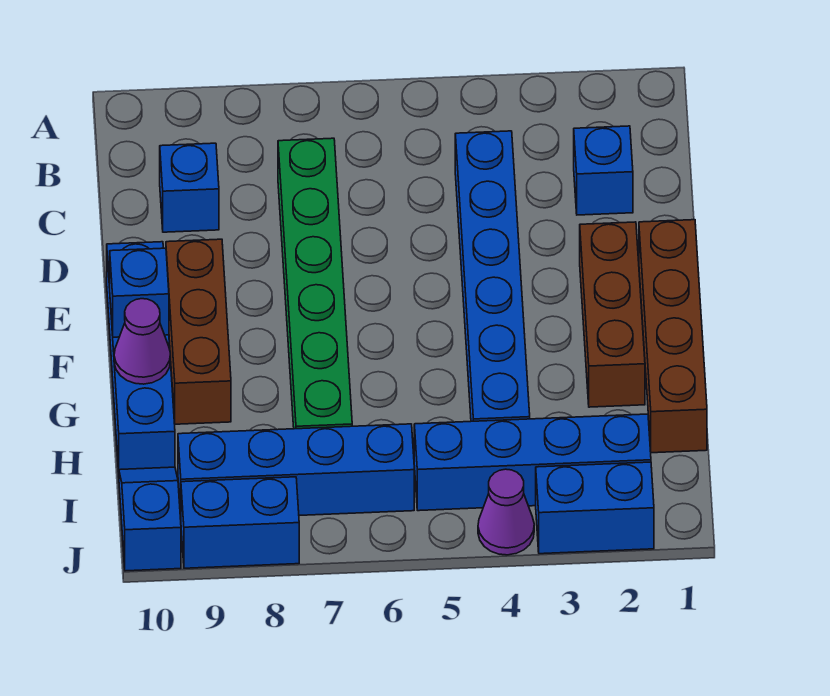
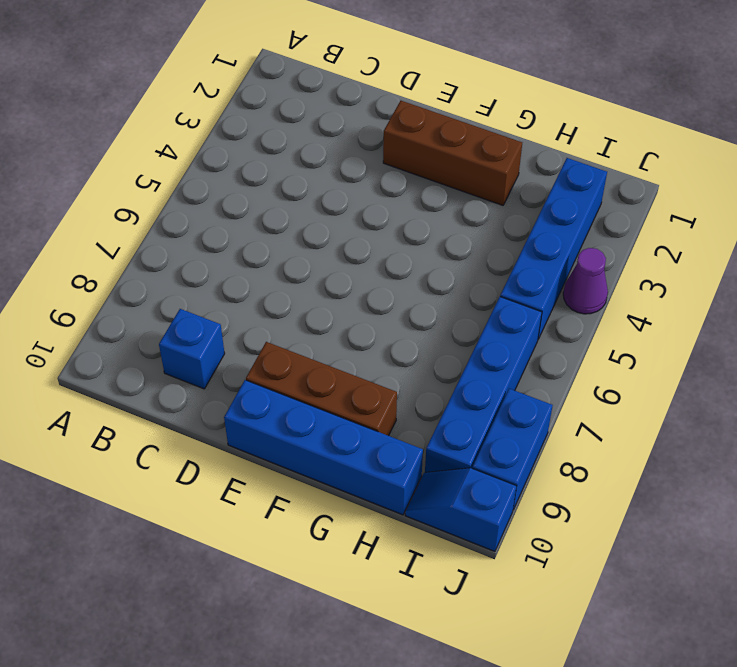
none -> blue 1x1 brick [574,126,633,215]
none -> blue 1x6 brick [455,131,530,421]
none -> green 1x6 brick [278,138,352,429]

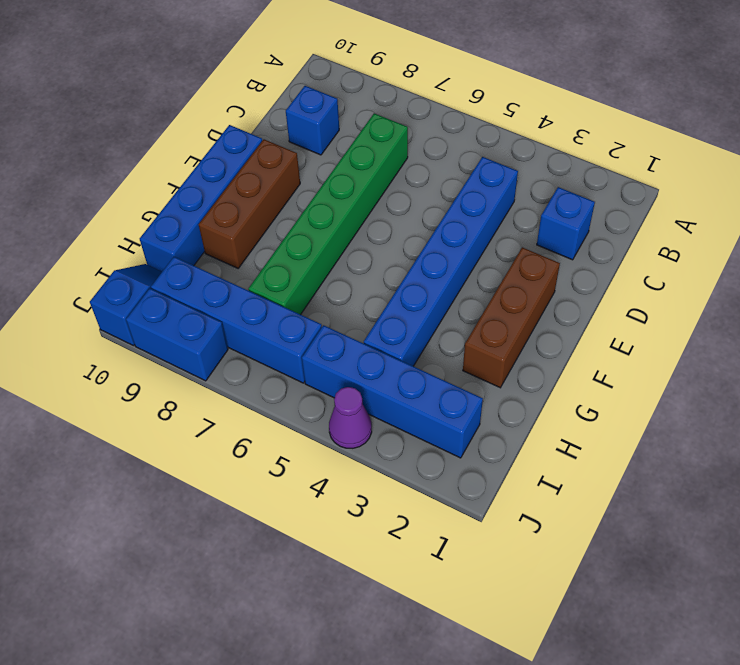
none -> brown 1x4 brick [639,220,707,453]
none -> blue 1x2 brick [536,462,654,554]
none -> blue 1x1 brick [110,248,169,337]

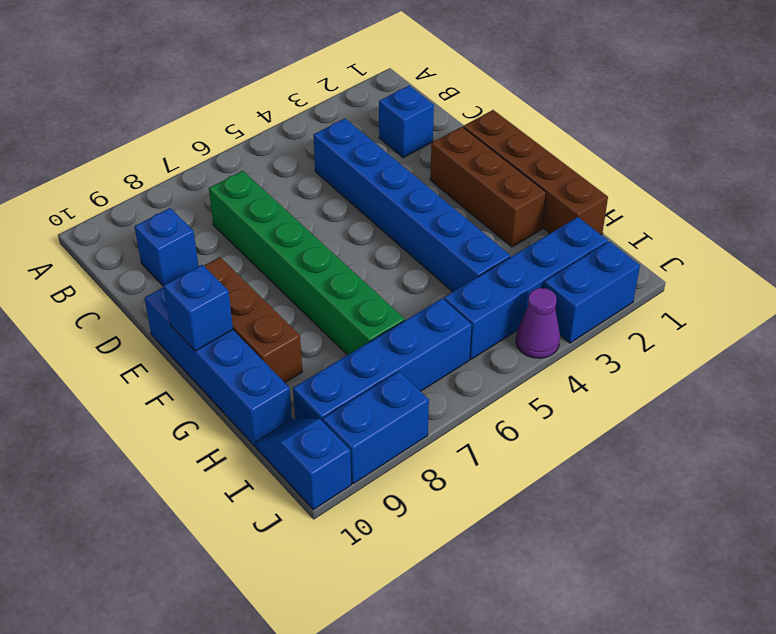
none -> purple 1x1 cone [114,299,171,384]

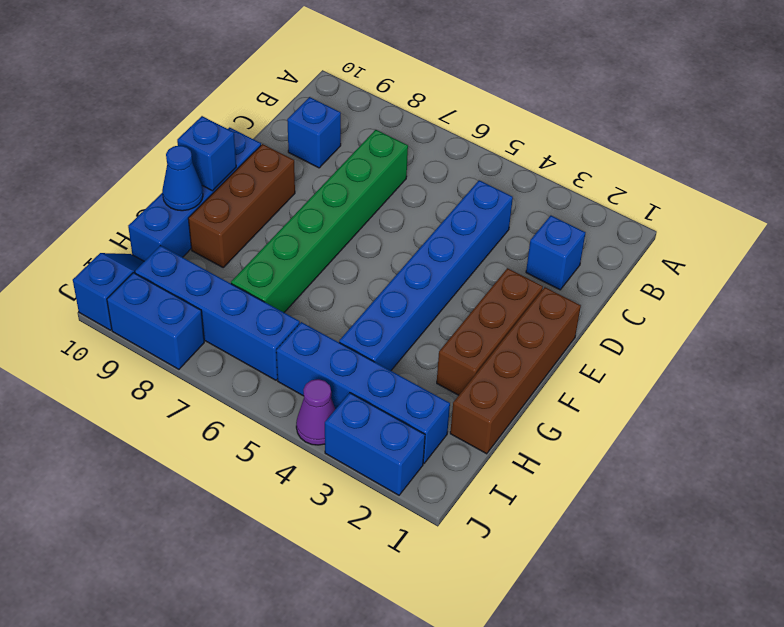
blue 1x1 cone [162,146,203,211] -> purple 1x1 cone [114,299,171,384]

